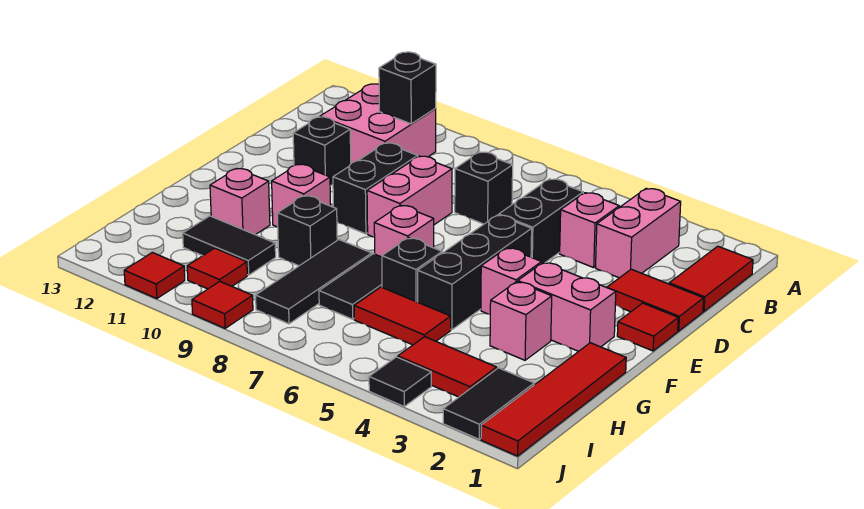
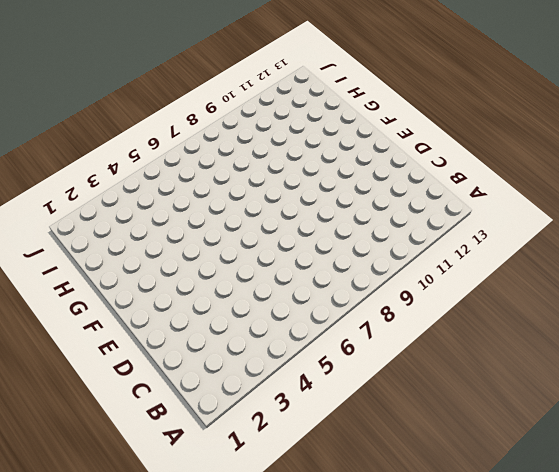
none -> red 1x2 tile [669,246,753,311]
none -> pink 1x2 brick [596,188,681,278]
none -> pink 2x2 brick [320,84,436,163]
none -> pink 1x1 brick [560,193,619,268]

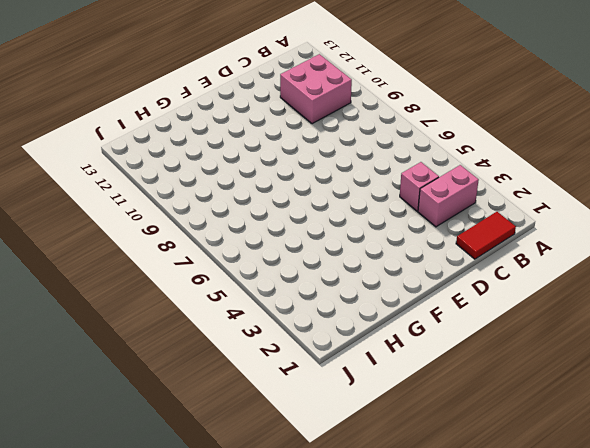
none -> black 1x2 brick [499,179,583,263]
none -> black 1x1 brick [455,152,513,224]
none -> red 1x2 tile [607,269,704,331]
none -> pink 1x2 brick [367,156,452,237]

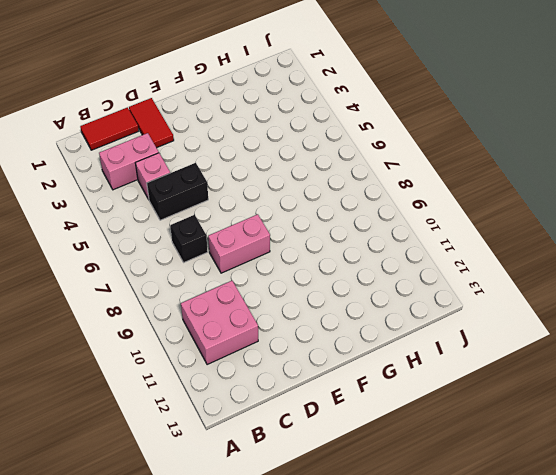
none -> black 1x2 brick [333,143,418,234]
none -> black 1x1 brick [293,117,351,186]
none -> red 1x1 tile [617,303,678,351]
none -> black 1x3 brick [418,215,532,330]

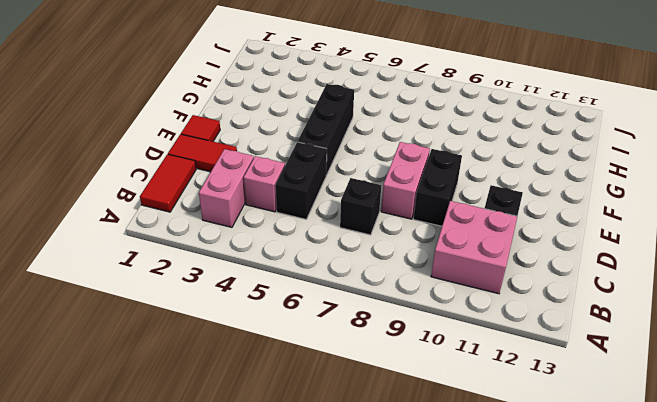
none -> pink 1x2 brick [518,262,616,351]
none -> pink 1x1 brick [481,248,542,314]
none -> pink 1x1 brick [374,205,434,257]
none -> pink 1x1 brick [272,164,331,227]

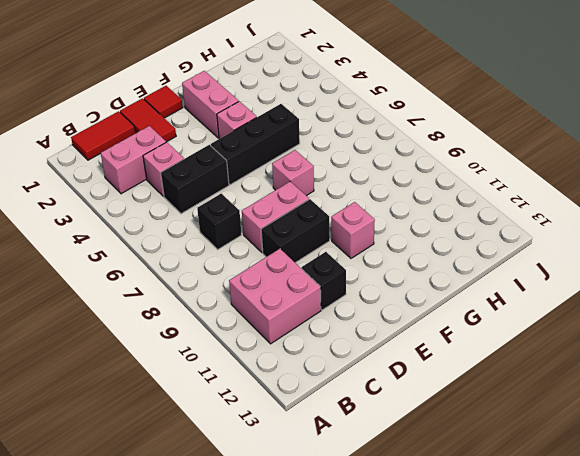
none -> red 1x4 tile [481,343,626,456]
none -> pink 1x1 brick [490,282,552,360]
none -> black 1x1 brick [382,238,442,302]
none -> black 1x2 tile [319,254,382,319]

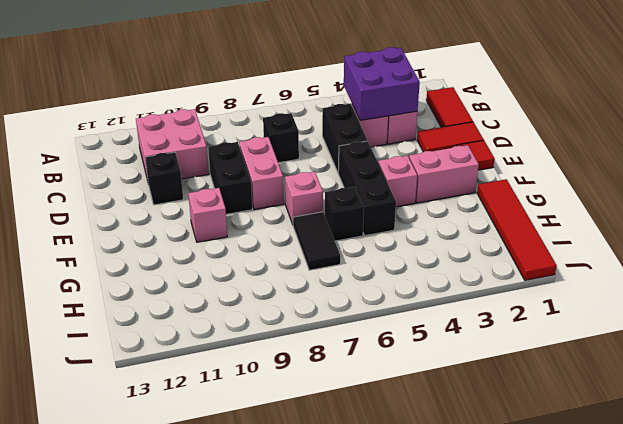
purple 2x2 brick [344,47,420,121] -> none
none -> pink 1x1 brick [490,282,552,360]
none -> black 1x3 tile [256,240,372,324]
none -> black 1x1 brick [277,196,337,266]
none -> pink 1x1 brick [210,169,270,235]

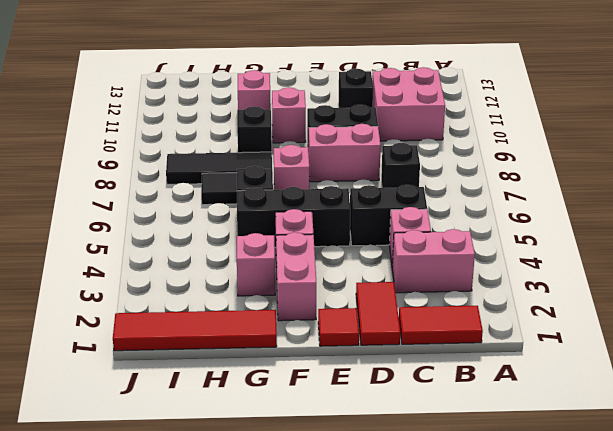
none -> red 1x2 tile [354,287,451,345]
none -> black 1x2 tile [183,216,276,275]
none -> black 1x2 tile [443,368,534,439]
none -> red 1x2 tile [398,337,497,397]

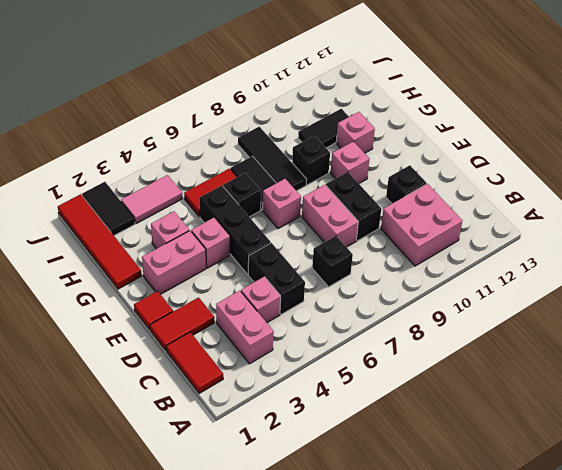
pink 1x2 tile [121,175,182,224] -> red 1x2 tile [398,337,497,397]
none -> red 1x1 tile [187,248,247,289]
none -> black 1x1 tile [369,357,431,406]
none -> red 1x1 tile [192,281,253,328]
none -> red 1x1 tile [124,252,185,299]

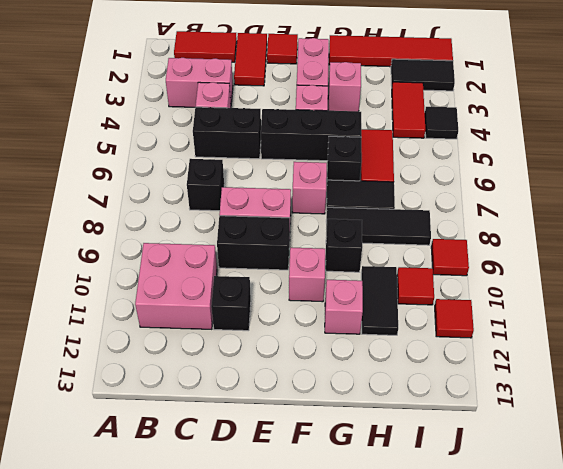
none -> black 1x1 brick [379,52,436,124]

